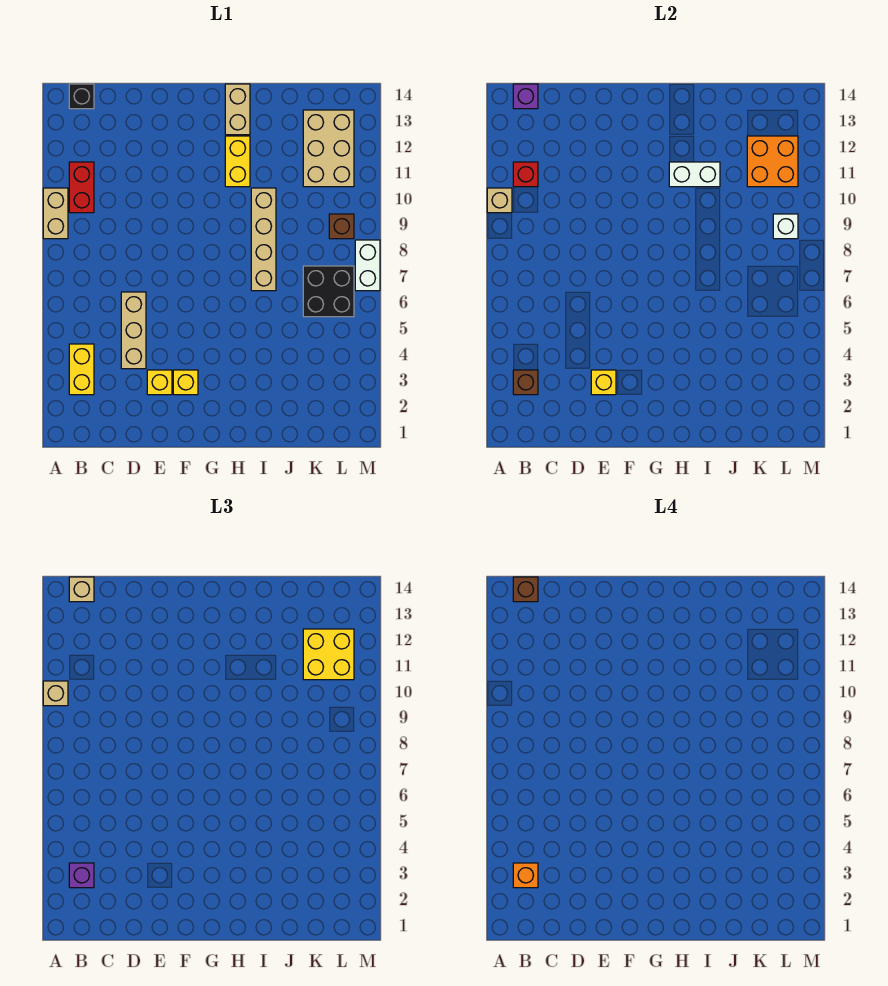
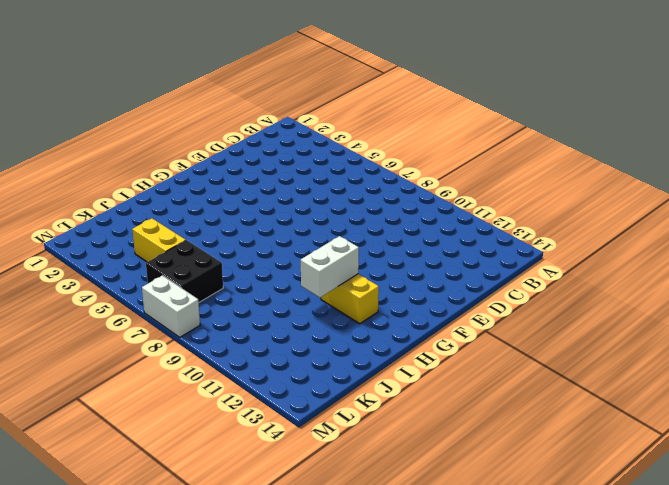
yellow 1x2 brick [132,218,186,262] -> yellow 1x2 brick moved to [69,344,94,395]
none -> tan 1x2 brick [43,188,68,239]
none -> red 1x2 brick [69,162,94,213]
none -> black 1x1 brick [69,84,94,109]

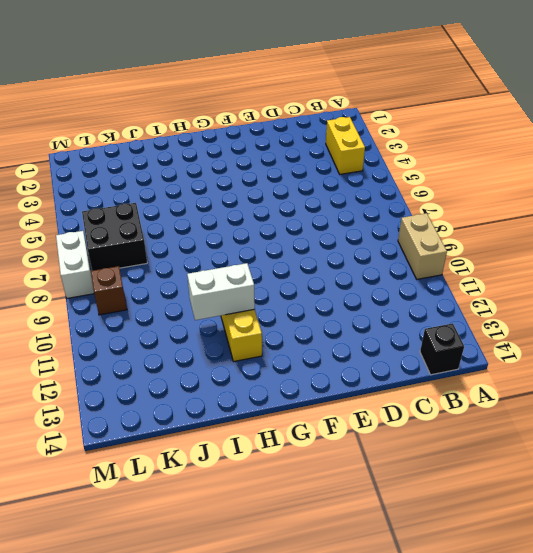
none -> red 1x2 brick [69,162,94,213]
none -> tan 1x3 brick [121,292,146,369]
none -> yellow 1x1 brick [147,370,172,395]

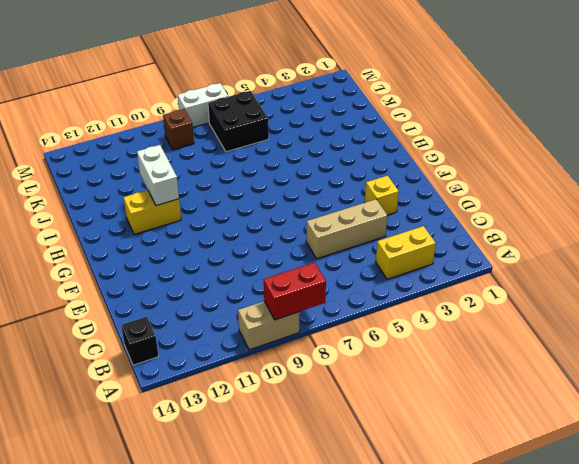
red 1x2 brick [264,262,326,320] -> red 1x2 brick moved to [69,162,94,213]
none -> yellow 1x1 brick [173,370,198,395]
none -> tan 1x2 brick [225,84,250,135]
none -> tan 1x4 brick [251,188,276,291]

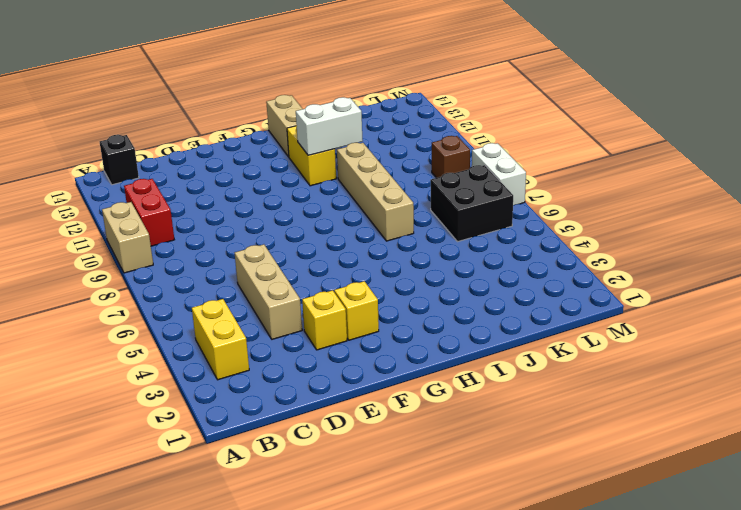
none -> tan 2x3 brick [303,110,354,187]
none -> tan 1x1 brick [487,188,512,213]
none -> brown 1x1 brick [513,370,538,395]

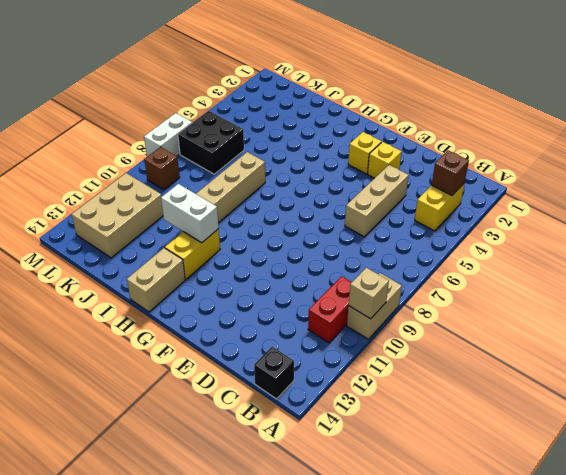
none -> red 1x1 brick [513,162,538,187]
none -> purple 1x1 brick [513,84,538,109]
none -> yellow 1x1 brick [591,370,616,395]

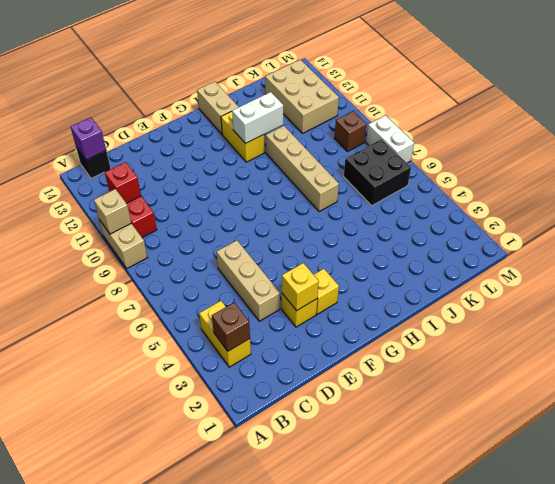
none -> orange 2x2 brick [747,136,798,187]
none -> white 1x1 brick [773,214,798,239]
none -> tan 1x1 brick [43,681,68,706]

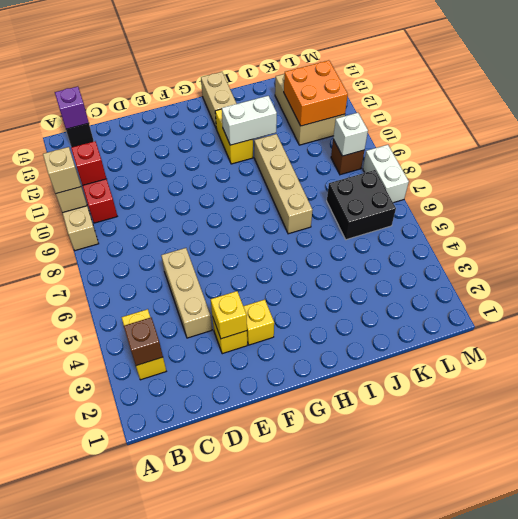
none -> purple 1x1 brick [69,863,94,888]
none -> tan 1x1 brick [69,577,94,602]
none -> yellow 2x2 brick [303,629,354,680]

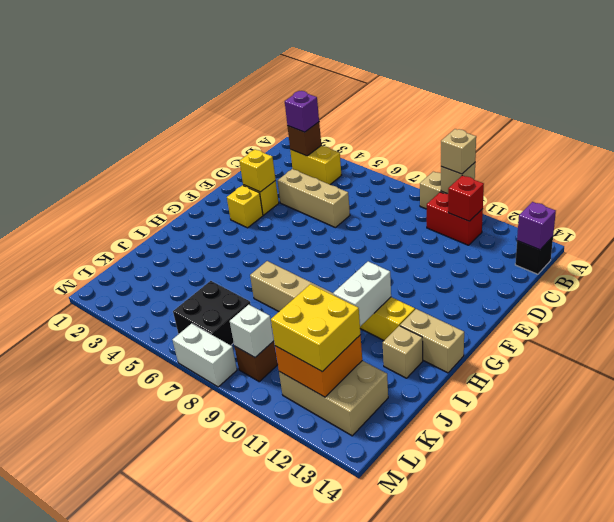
tan 1x1 brick [383,326,423,378] -> tan 1x1 brick moved to [69,577,94,602]
none -> orange 1x1 brick [513,863,538,888]
none -> brown 1x1 brick [513,577,538,602]

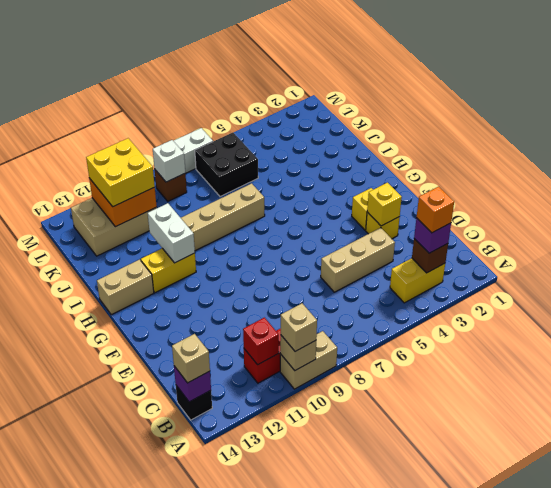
none -> brown 1x1 brick [513,577,538,602]

